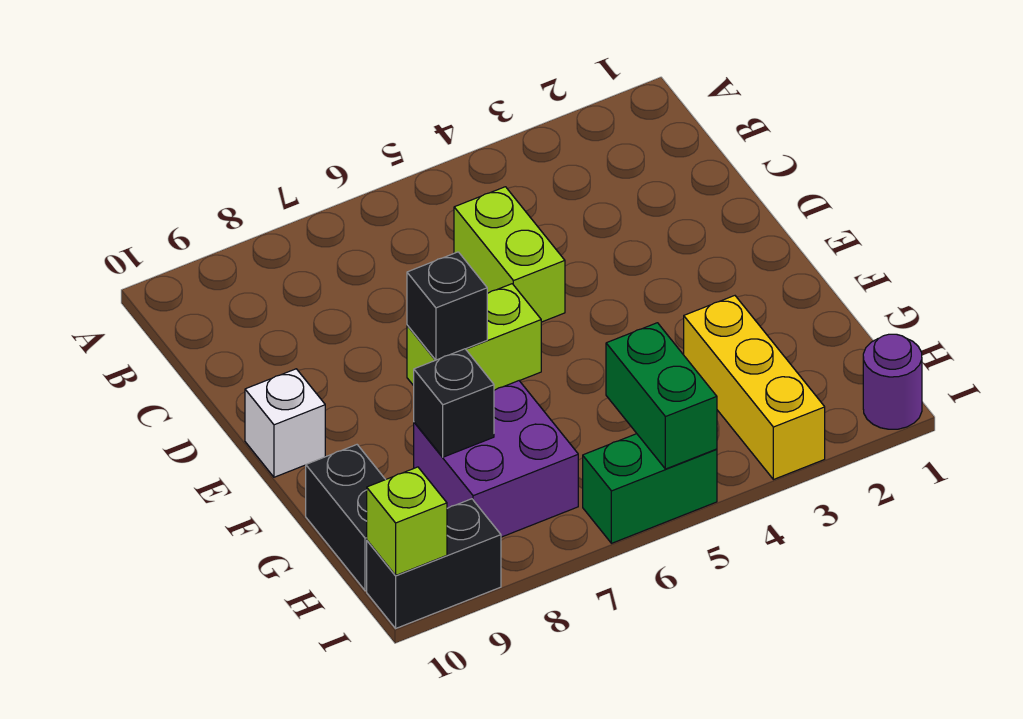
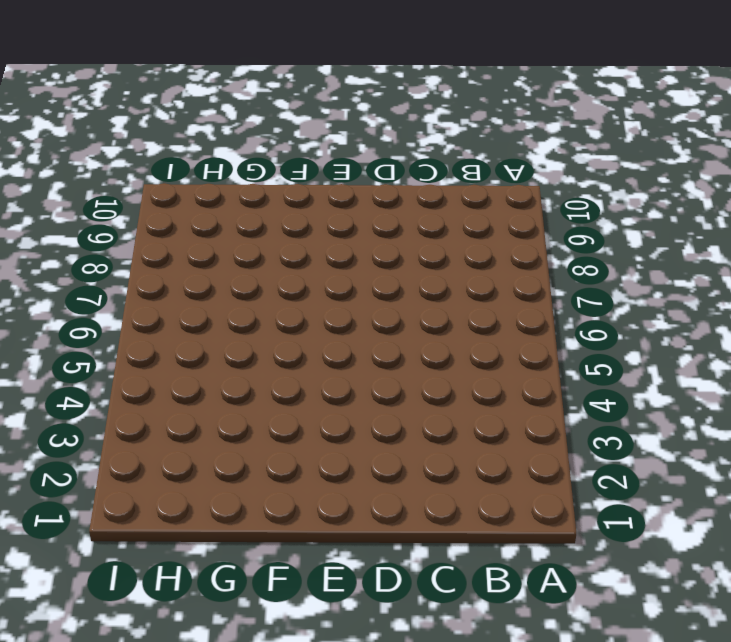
none -> lime 1x2 brick [454,187,565,322]
none -> lime 1x2 brick [407,284,541,390]
none -> white 1x1 brick [245,369,325,477]

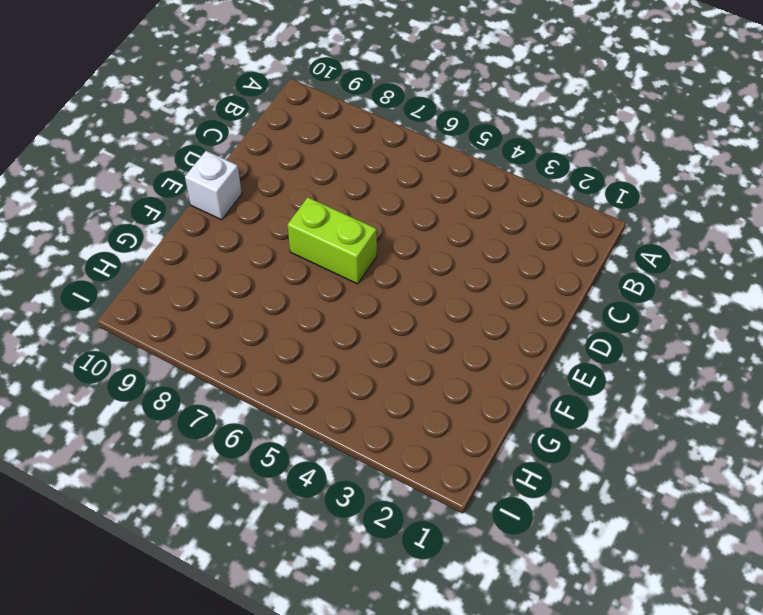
none -> lime 1x2 brick [454,187,565,322]
none -> yellow 1x3 brick [684,296,825,480]
none -> purple 2x2 brick [414,381,578,537]

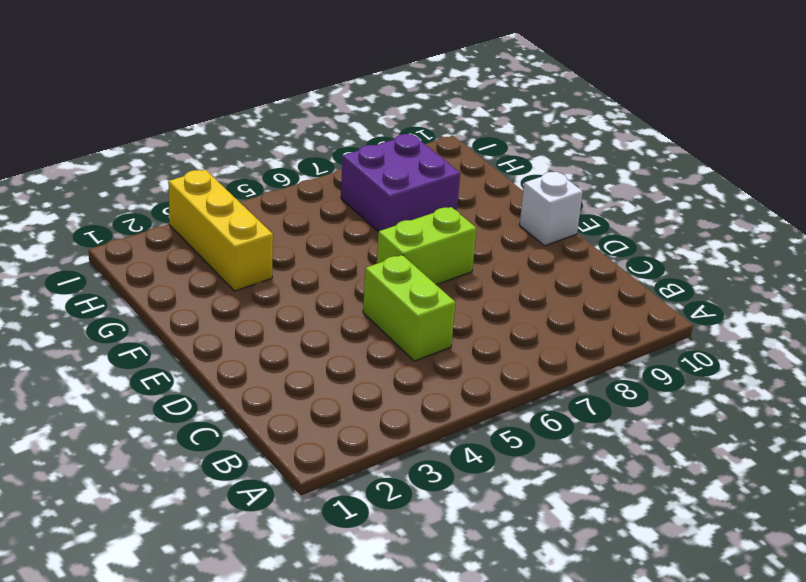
none -> black 1x2 brick [306,445,386,591]
none -> purple 1x1 round brick [863,334,922,429]
none -> green 1x2 brick [583,434,717,543]

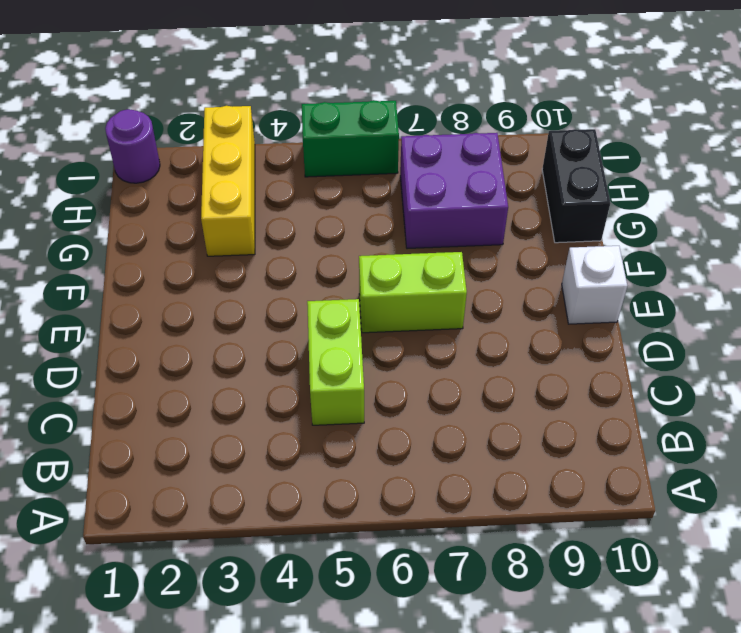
none -> black 1x2 brick [367,499,501,628]
none -> black 1x1 brick [407,252,487,360]
none -> black 1x1 brick [414,349,494,457]

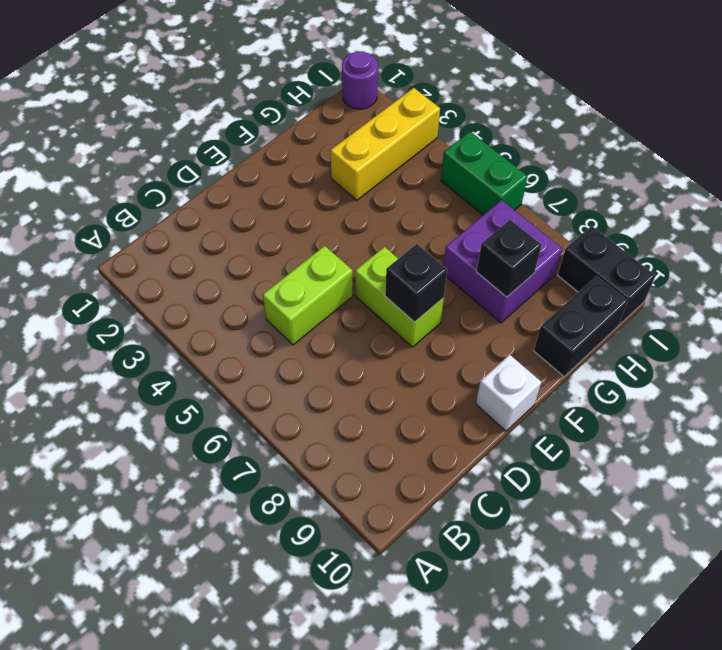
none -> green 1x2 brick [606,323,717,469]
none -> lime 1x1 brick [367,467,447,576]

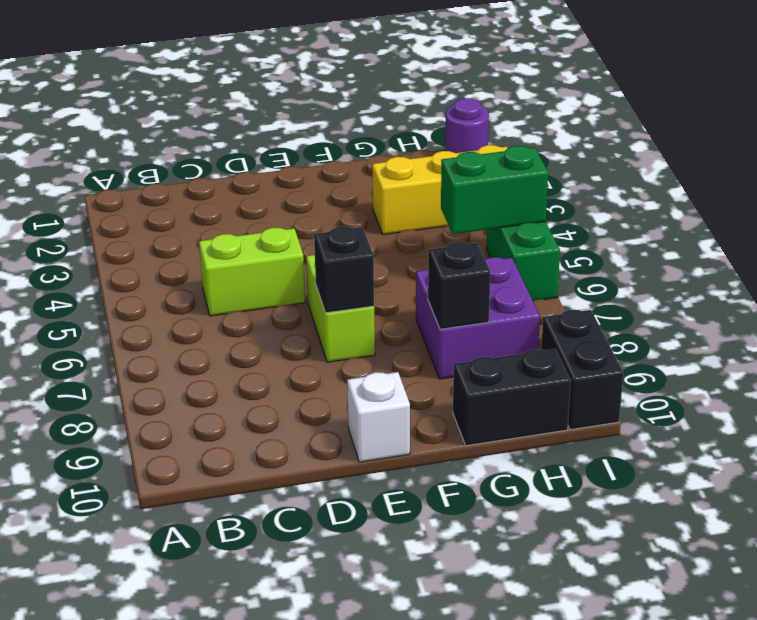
none -> lime 1x1 brick [367,467,447,576]

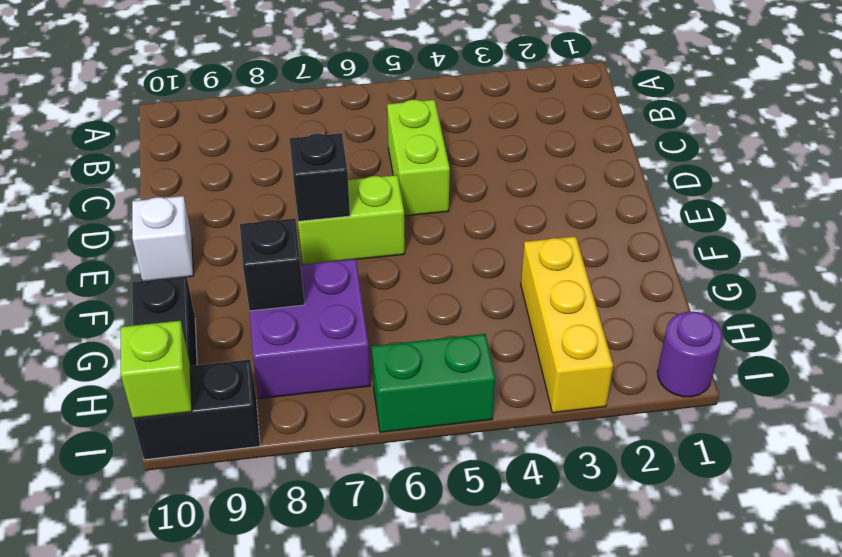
none -> green 1x2 brick [606,323,717,469]

